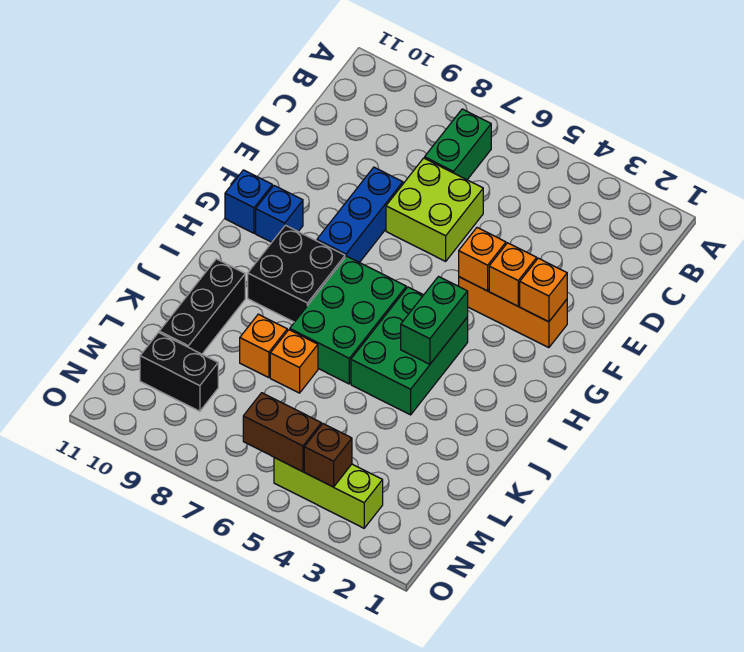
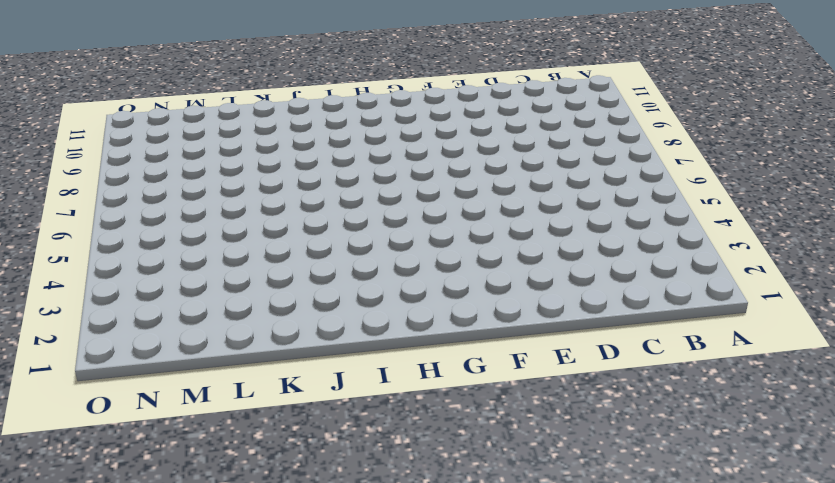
none -> green 1x2 brick [425,109,491,180]
none -> lime 2x2 brick [386,158,483,261]
none -> blue 1x3 brick [317,167,403,263]

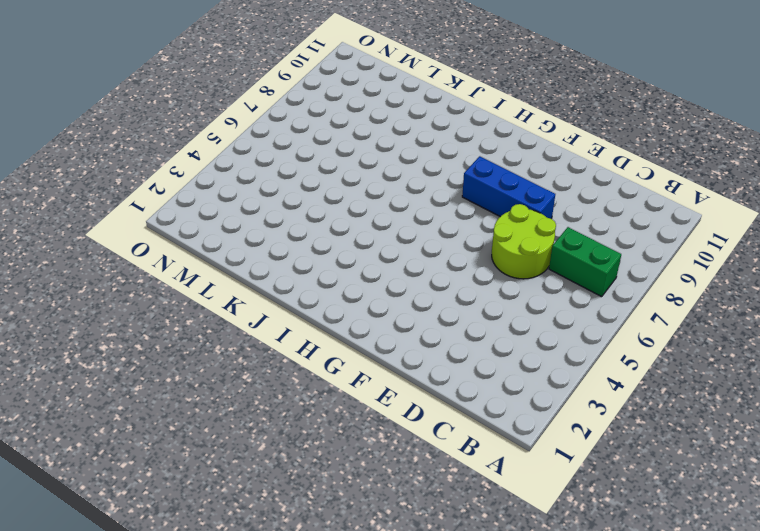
lime 2x2 round brick [492,204,556,279] -> lime 2x2 brick [386,158,483,261]
none -> orange 1x3 brick [459,277,567,348]
none -> blue 1x1 brick [256,186,303,242]
none -> blue 1x1 brick [225,170,272,233]

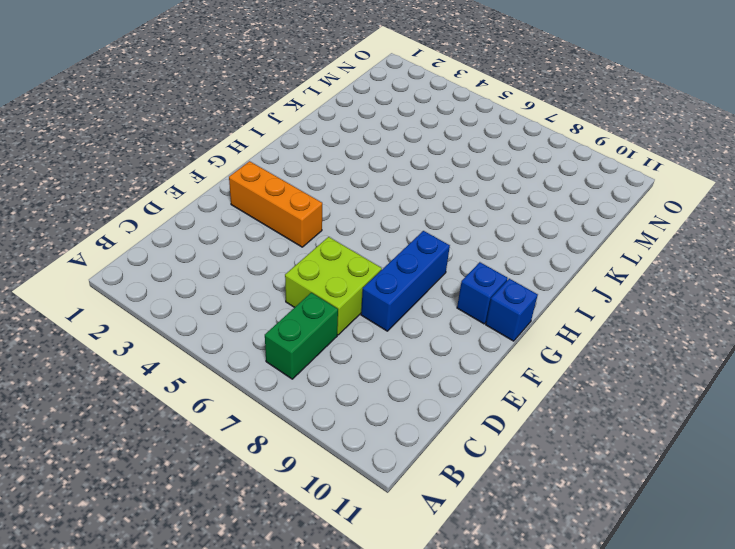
none -> green 2x3 brick [351,287,468,415]
none -> green 2x3 brick [290,256,406,384]
none -> black 2x2 brick [248,225,345,322]

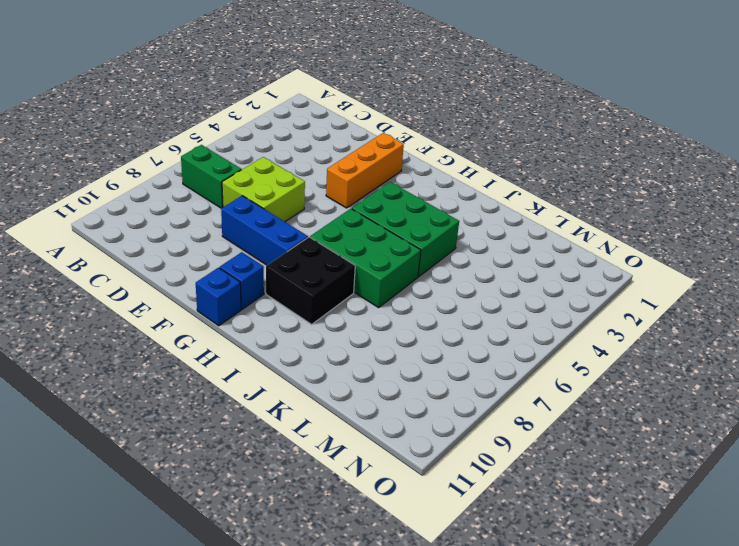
none -> black 1x3 brick [159,259,245,354]
none -> orange 1x1 brick [270,330,318,393]
none -> orange 1x1 brick [240,314,287,378]

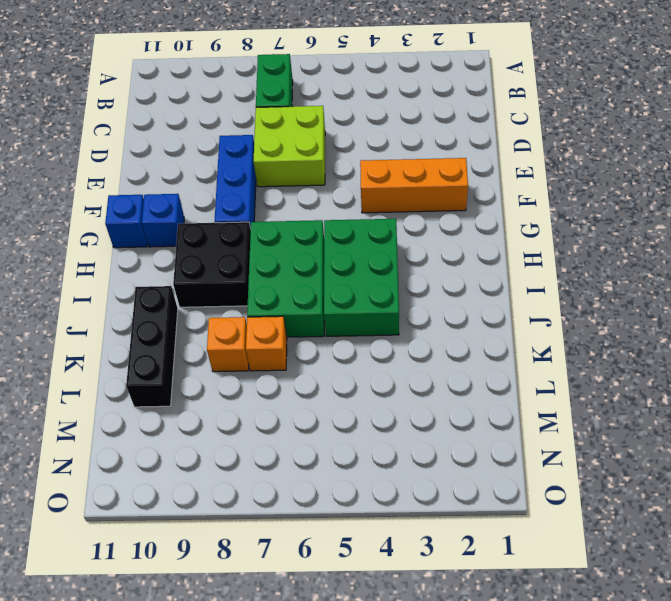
none -> black 1x2 brick [140,333,218,411]
none -> lime 1x3 brick [274,458,383,528]
none -> orange 1x1 brick [520,258,567,322]

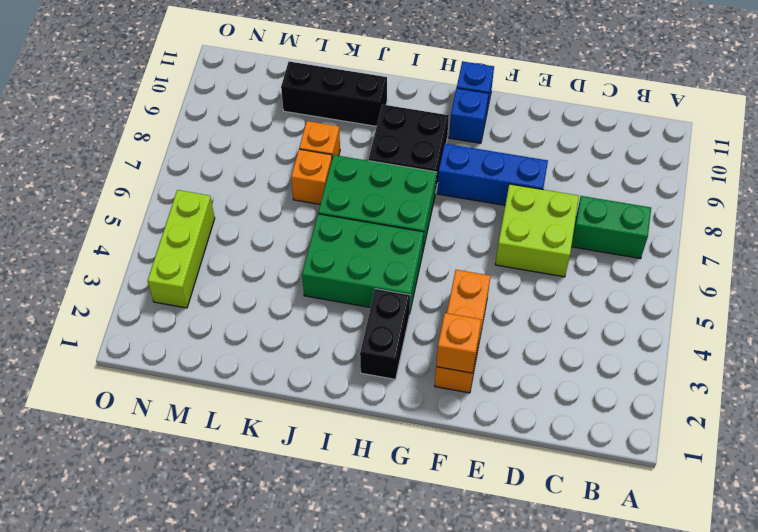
black 1x2 brick [360,289,410,379] -> black 1x2 brick moved to [140,333,218,411]
none -> orange 1x1 brick [489,243,537,306]
none -> orange 1x1 brick [459,228,506,291]
none -> green 1x2 brick [401,277,468,364]

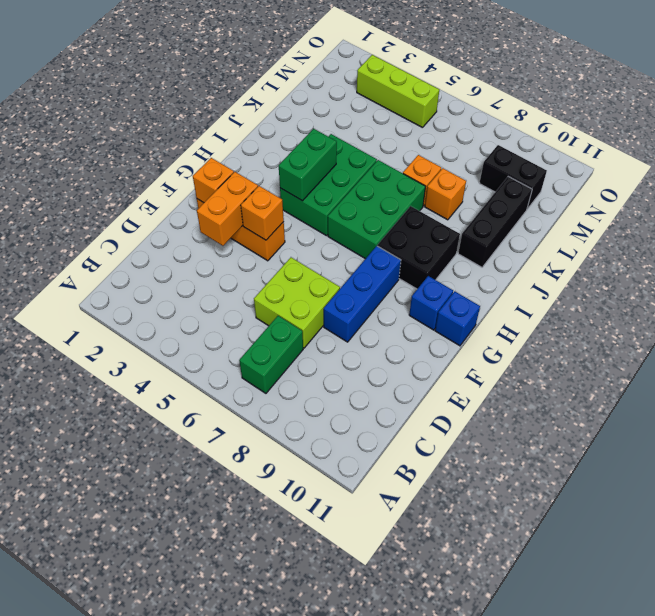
orange 1x2 brick [197,172,258,246] -> orange 1x1 brick [489,243,537,306]
none -> brown 1x1 brick [304,424,352,487]
none -> brown 1x2 brick [243,393,321,472]

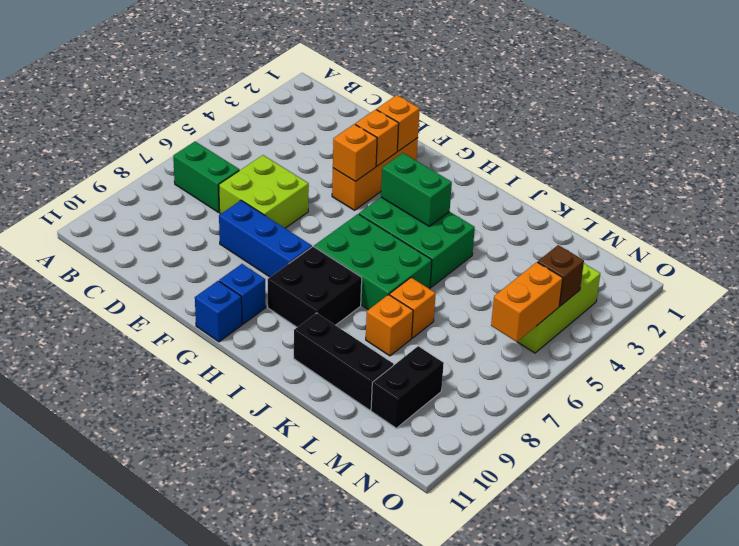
orange 1x2 brick [491,262,563,342] -> brown 1x2 brick [243,393,321,472]

